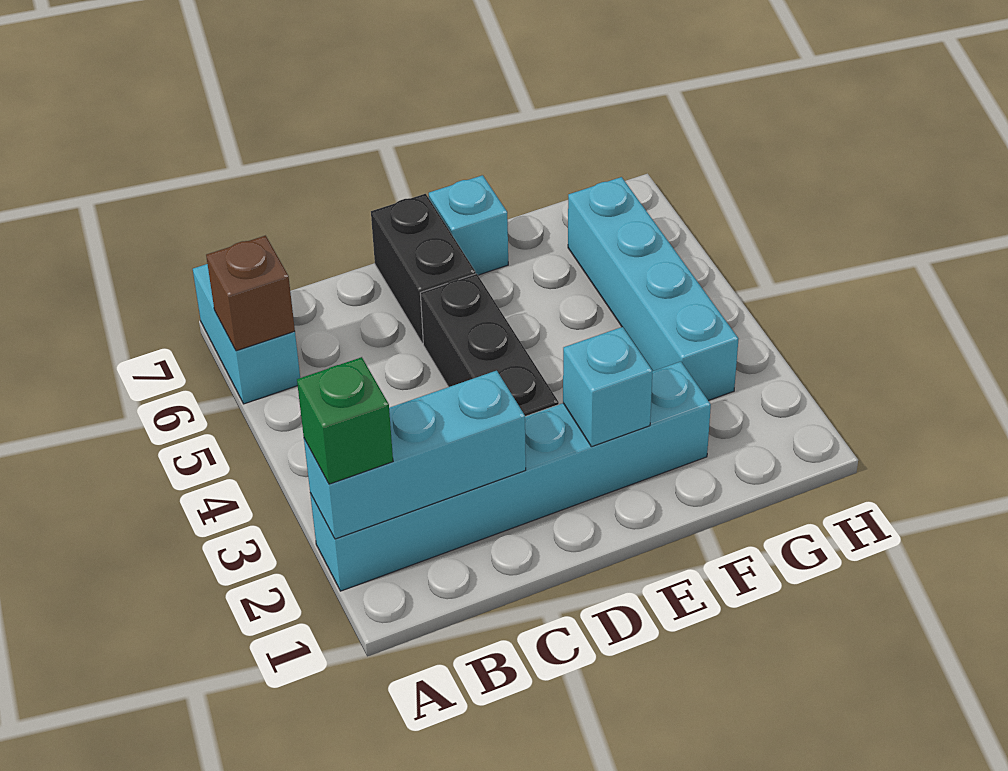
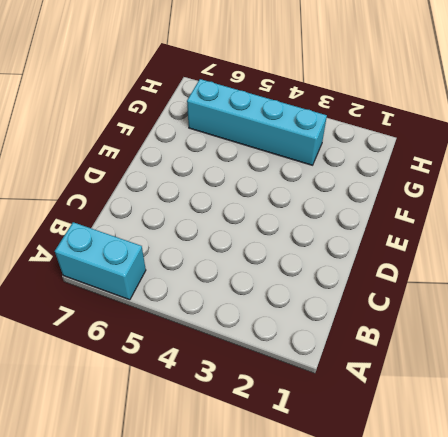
none -> cyan 1x6 brick [310,362,711,591]
none -> black 1x3 brick [420,274,559,416]

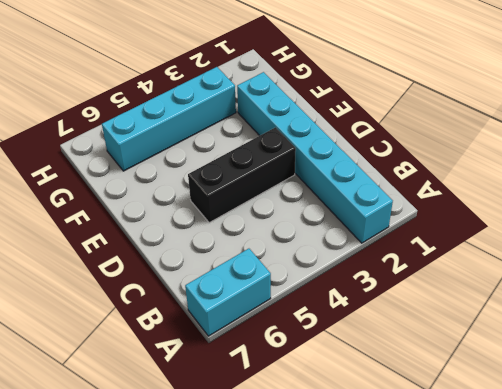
none -> black 1x2 brick [371,194,476,343]
none -> cyan 1x1 brick [429,175,508,275]

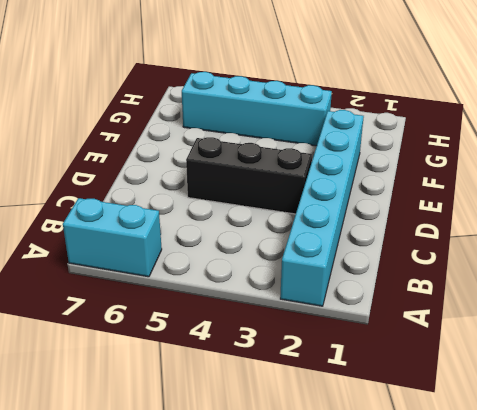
none -> black 1x2 brick [371,194,476,343]
none -> cyan 1x1 brick [429,175,508,275]

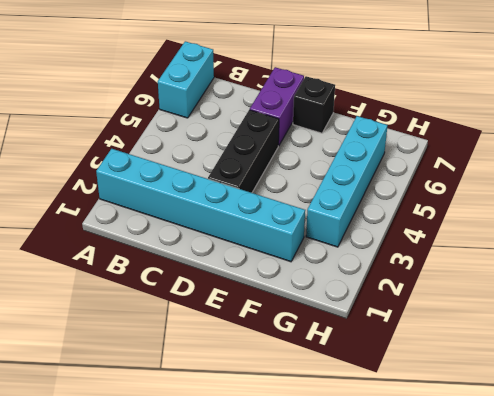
purple 1x2 brick [250,67,304,146] -> black 1x2 brick [371,194,476,343]
black 1x1 brick [293,76,335,133] -> cyan 1x1 brick [429,175,508,275]
none -> cyan 1x3 brick [304,371,526,539]
none -> brown 1x1 brick [206,236,295,351]

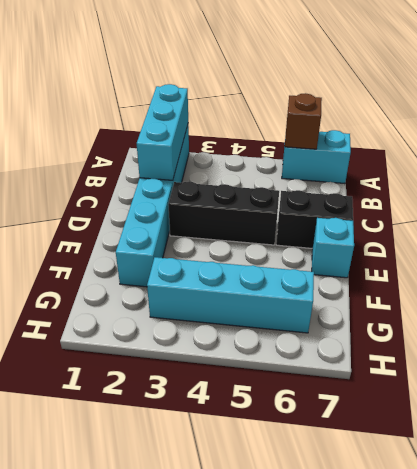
none -> cyan 1x1 brick [563,327,653,447]
none -> green 1x1 brick [297,357,393,484]

